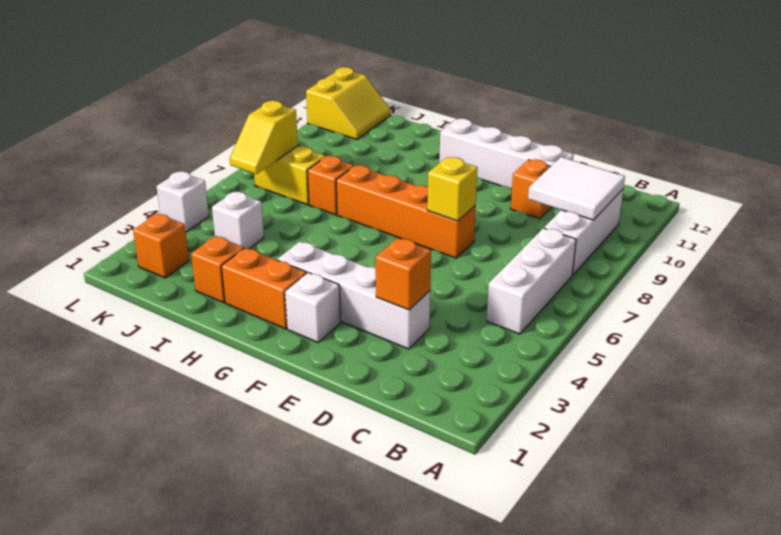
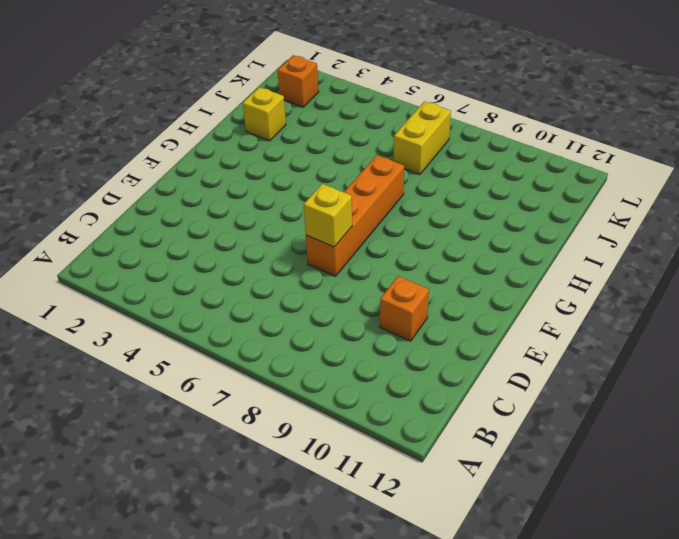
yellow 1x1 brick [243,87,286,141] -> orange 1x1 brick [191,236,244,303]
none -> white 1x3 brick [487,228,576,334]
none -> white 1x3 brick [544,189,623,275]
none -> white 1x4 brick [277,242,430,349]

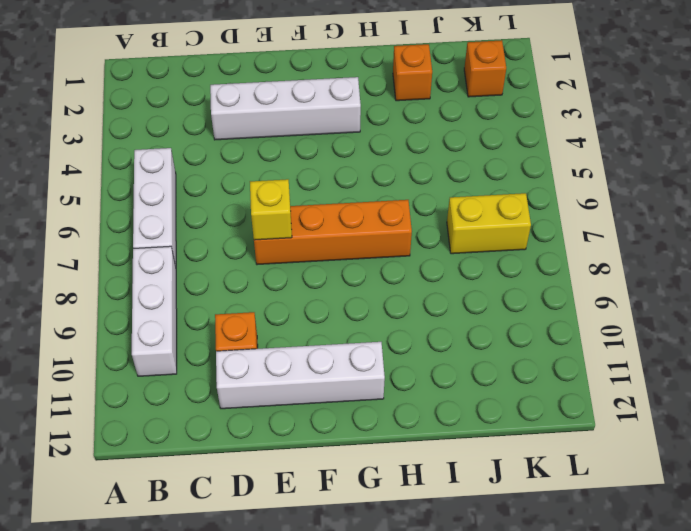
none -> white 1x1 brick [285,272,341,342]
none -> orange 1x2 brick [221,248,307,329]
none -> orange 1x1 brick [307,156,354,215]

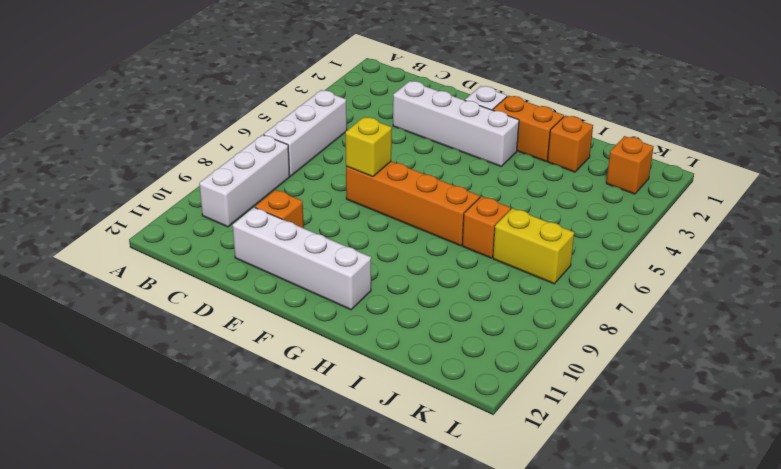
none -> white 1x1 brick [212,192,264,249]
none -> yellow 2x2 slope [306,67,391,139]
none -> white 1x1 brick [157,171,209,232]

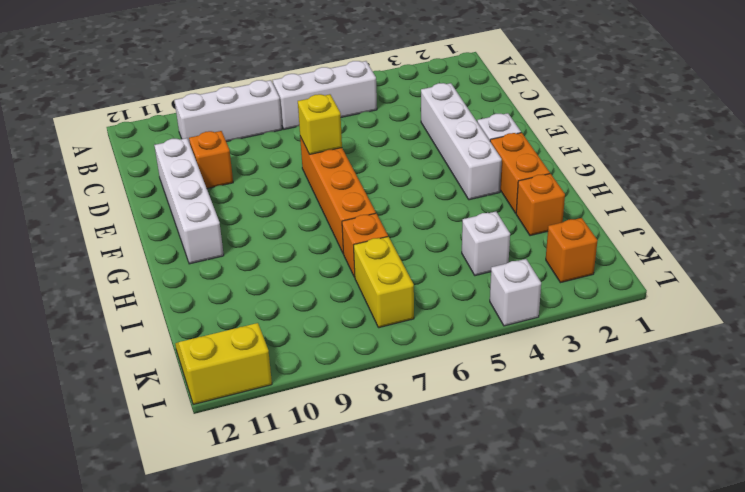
none -> white 2x2 tile [528,157,625,220]
none -> orange 1x1 brick [376,238,431,310]
none -> yellow 1x2 slope [230,101,298,174]

